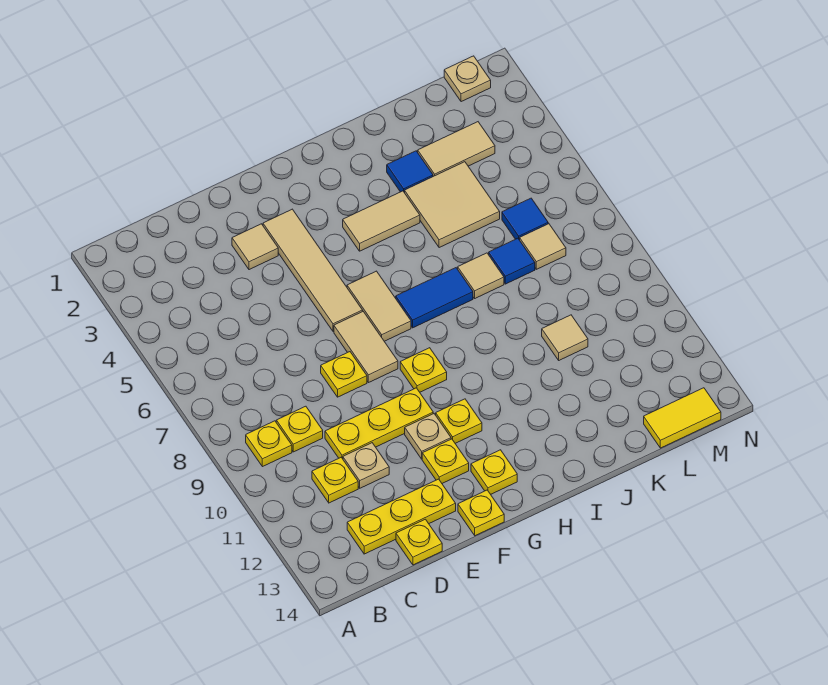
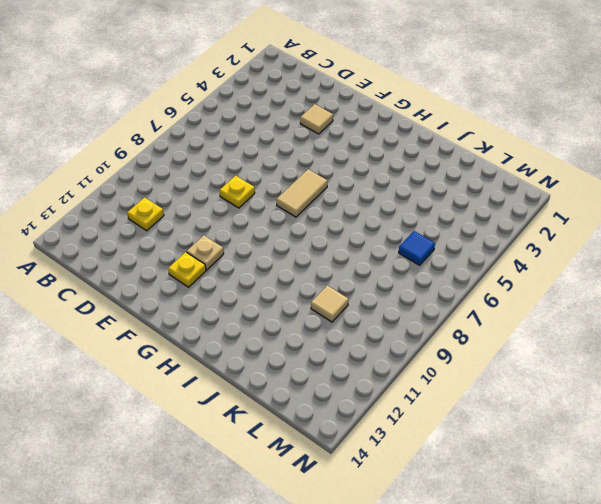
none -> yellow 1x1 plate [246,421,292,467]
none -> yellow 1x1 plate [276,406,323,452]
none -> yellow 1x3 plate [347,479,456,554]
none -> yellow 1x3 plate [325,388,433,459]

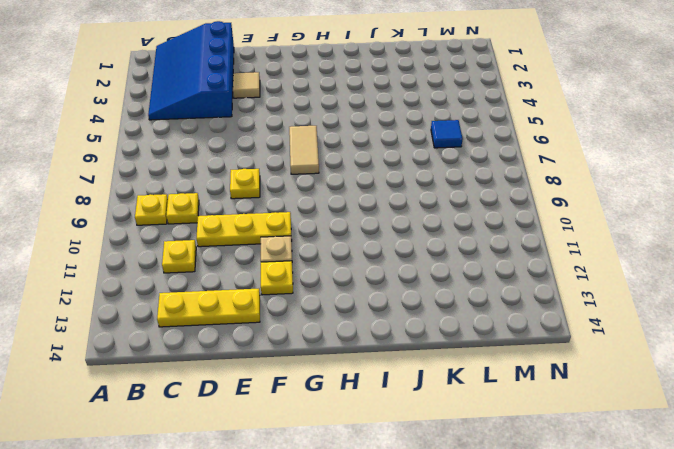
blue 3x4 slope [148,21,234,120] -> none
none -> tan 1x1 plate [343,443,389,488]
none -> yellow 1x1 plate [396,519,442,565]
none -> tan 1x4 tile [263,209,363,332]
none -> tan 1x2 tile [334,312,398,383]

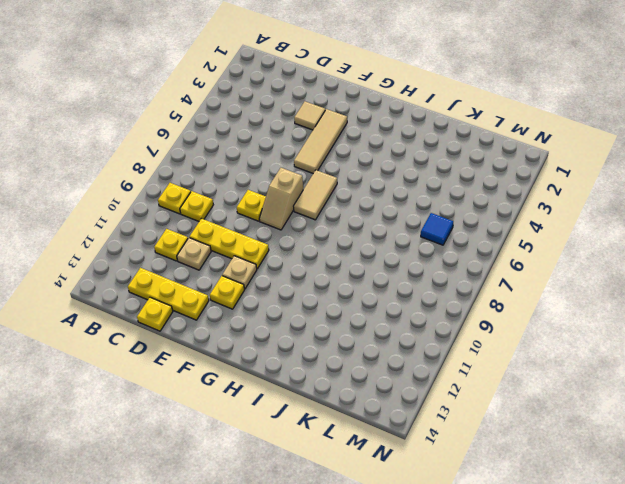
tan 1x3 tile [294,109,347,173] -> tan 1x4 tile [263,209,363,332]
tan 1x2 slope [259,168,303,230] -> tan 1x2 tile [334,312,398,383]
none -> yellow 1x1 plate [458,490,504,536]
none -> yellow 1x1 plate [400,348,447,392]
none -> yellow 1x1 plate [436,399,482,443]
none -> yellow 1x1 plate [471,450,517,494]

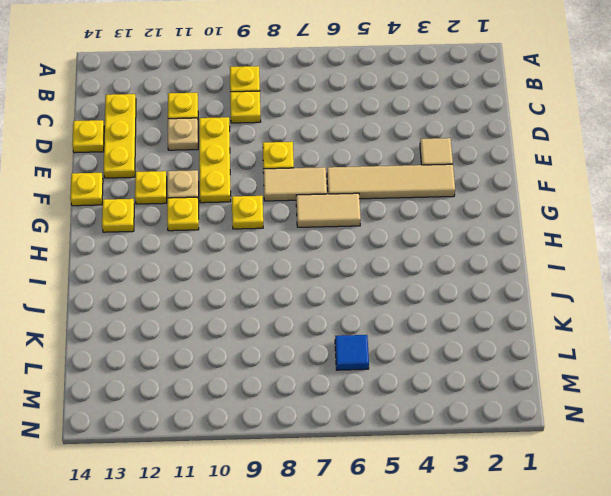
none -> tan 1x2 tile [343,191,420,251]
none -> blue 1x2 tile [396,268,473,328]
none -> blue 1x1 tile [387,151,433,193]
none -> tan 2x2 tile [405,162,500,248]

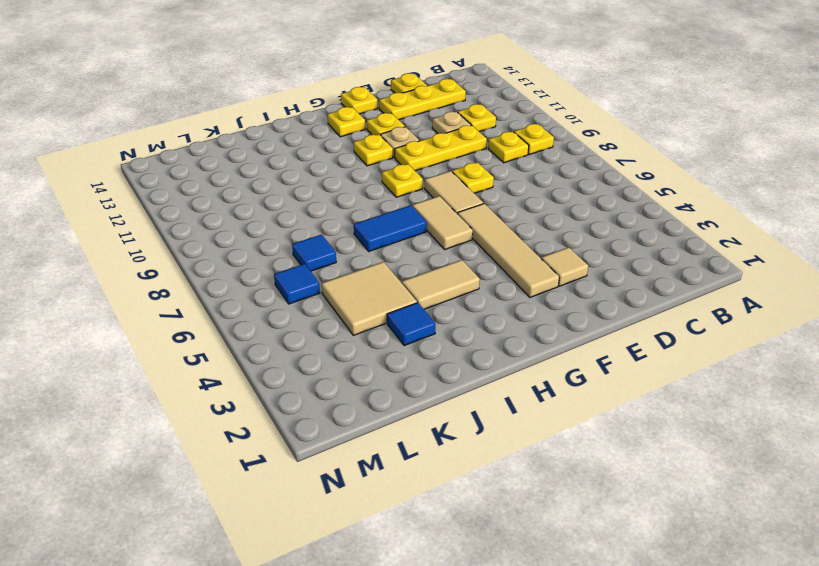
none -> tan 1x1 tile [458,253,504,298]
none -> tan 1x2 tile [418,122,495,176]
none -> tan 1x1 tile [542,315,588,360]
none -> tan 1x1 tile [520,224,566,269]

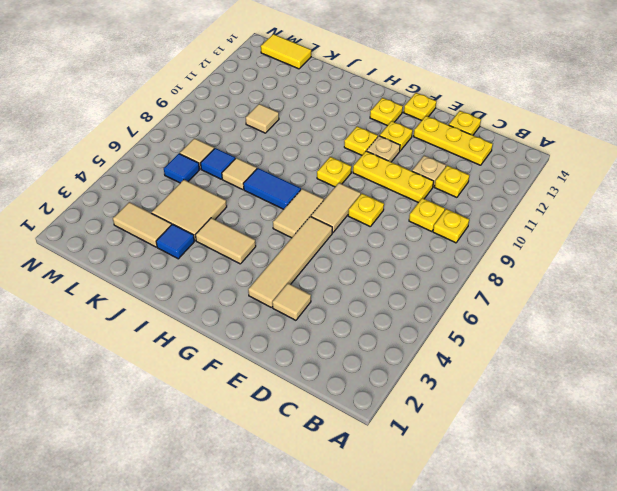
none -> tan 1x1 plate [444,56,491,102]

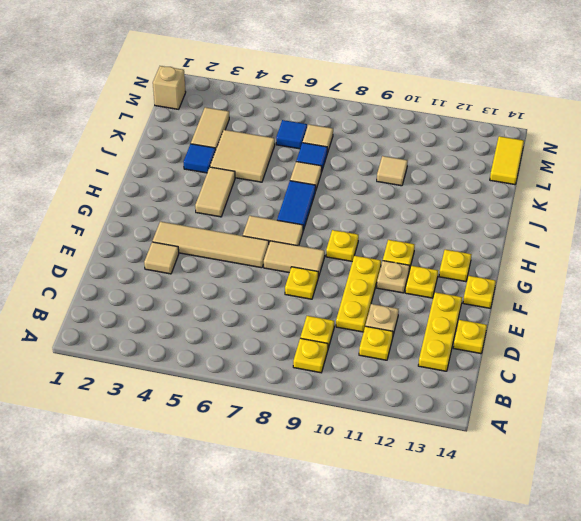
tan 1x1 brick [153,66,186,109] -> tan 1x1 plate [444,56,491,102]

